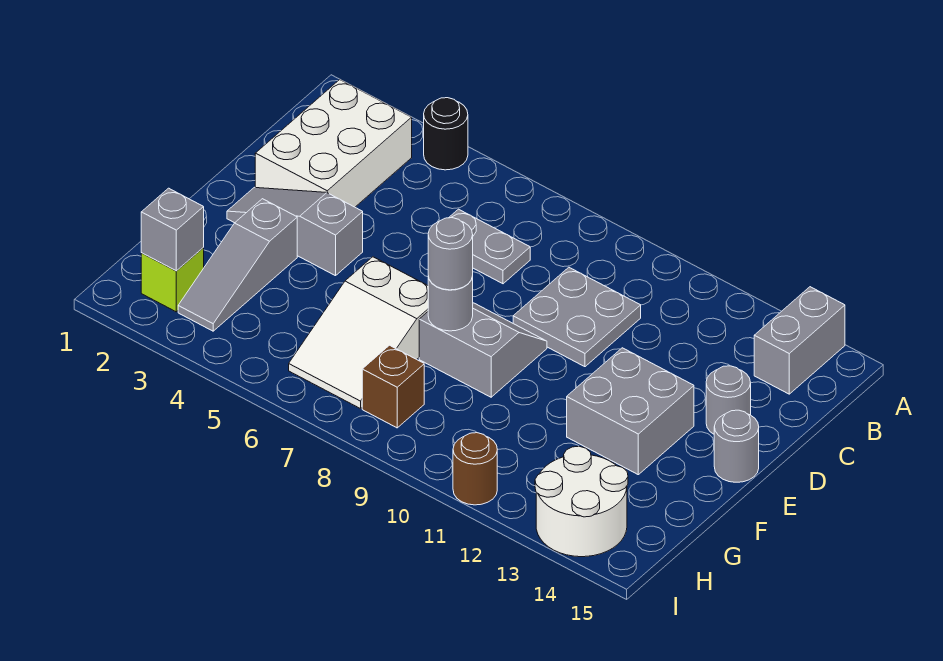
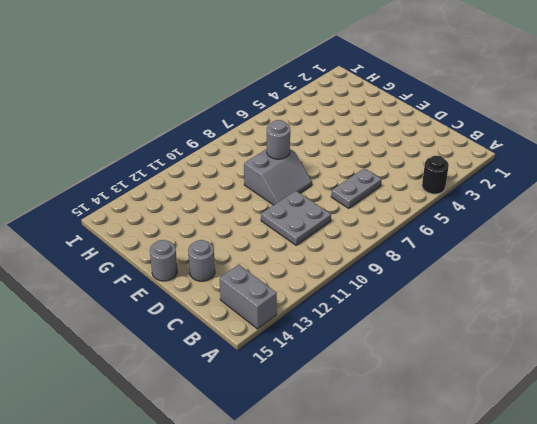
none -> white 2x3 brick [255,80,412,207]
none -> grey 1x3 slope [227,187,363,276]
none -> grey 2x2 brick [567,348,694,475]

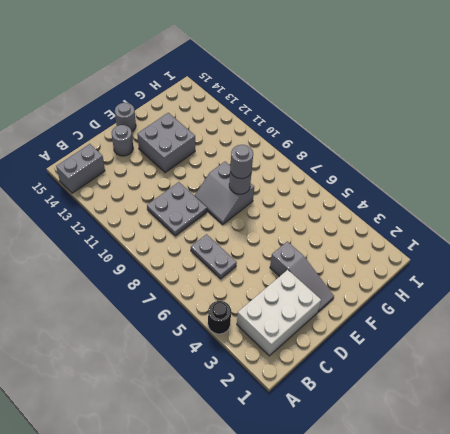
none -> grey 1x3 slope [178,199,297,331]
none -> white 2x3 slope [289,257,428,409]
none -> lime 1x1 brick [141,248,204,312]

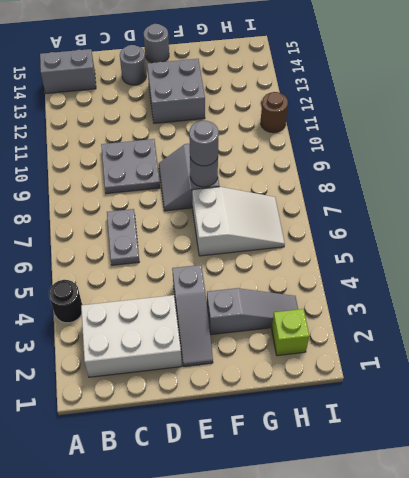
none -> brown 1x1 brick [362,345,424,428]
none -> white 2x2 round brick [535,446,628,557]
none -> grey 1x1 brick [141,188,204,271]

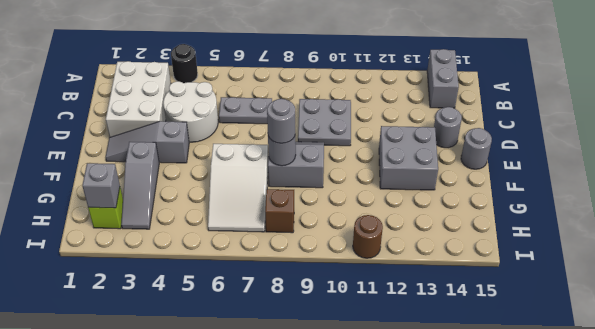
white 2x2 round brick [163,81,218,142] -> white 2x2 round brick moved to [535,446,628,557]

